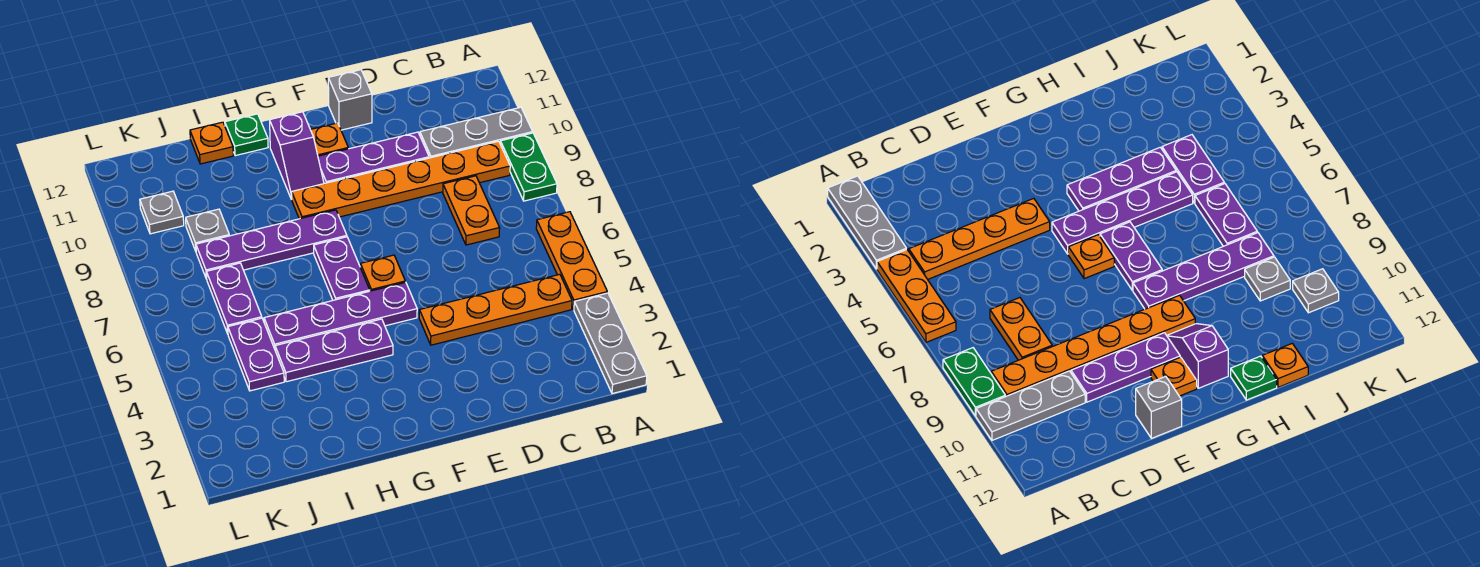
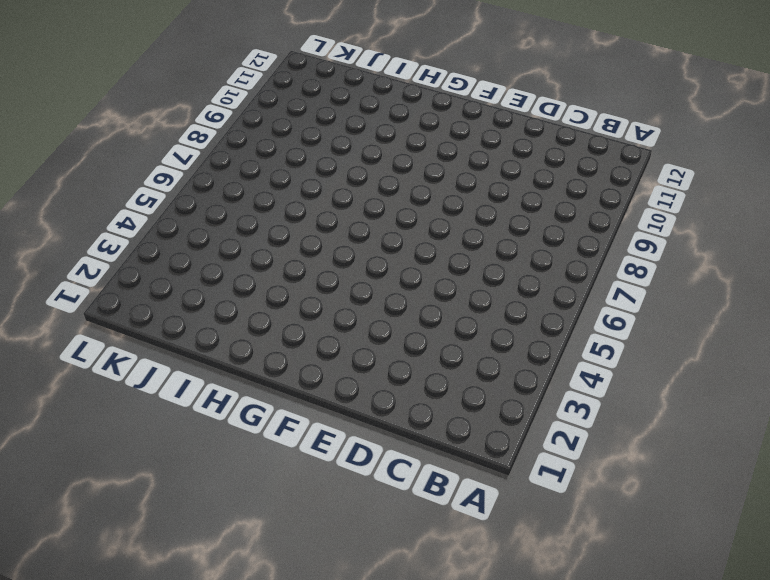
none -> grey 1x3 plate [574,293,647,394]
none -> orange 1x3 plate [536,212,607,309]
none -> green 1x2 plate [500,133,557,201]

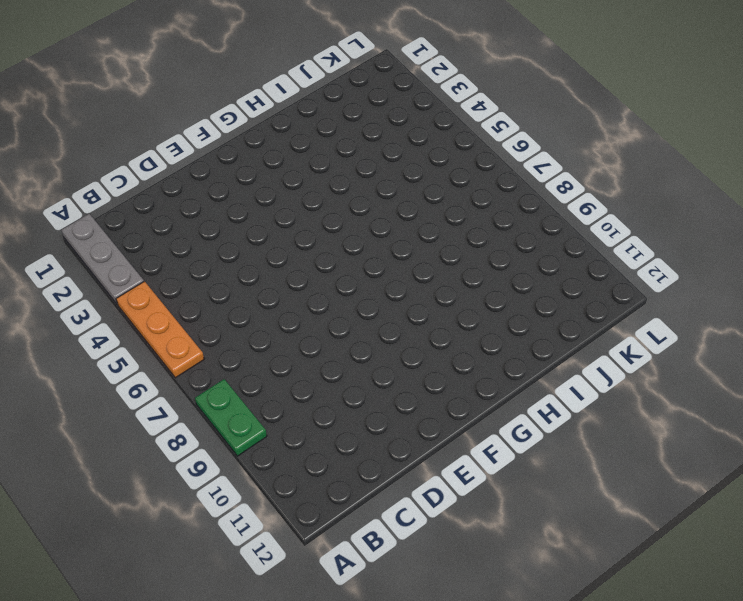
none -> grey 1x3 plate [420,107,533,158]
none -> orange 1x4 plate [419,274,572,345]
none -> orange 1x6 plate [291,141,510,219]

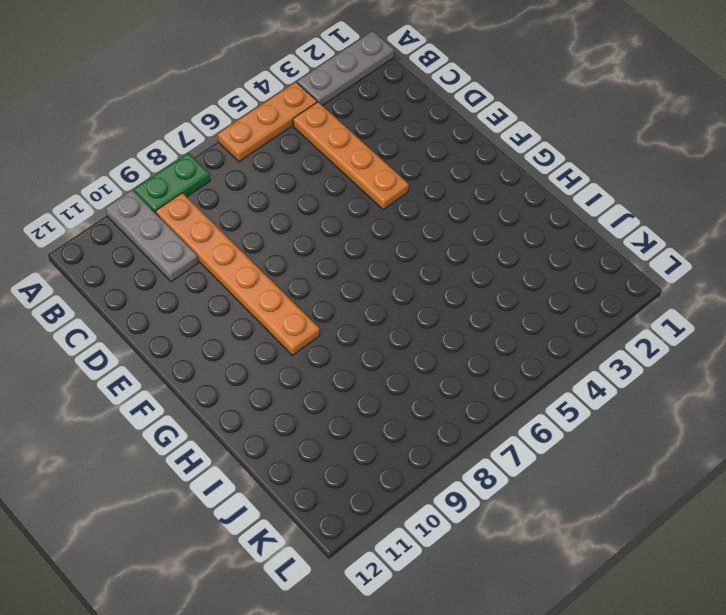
none -> orange 1x2 plate [443,176,500,245]
none -> purple 1x3 plate [318,132,429,184]
none -> grey 1x1 brick [328,70,372,130]

